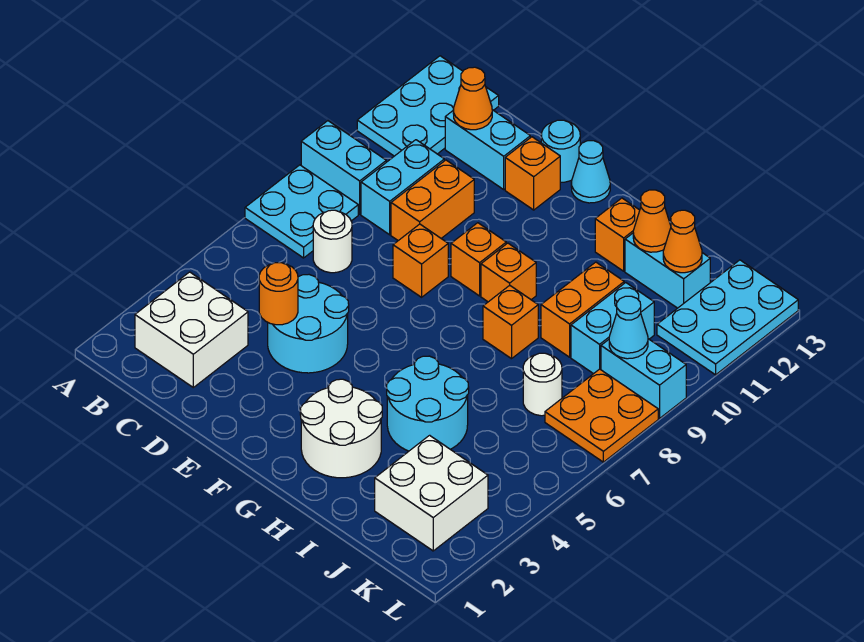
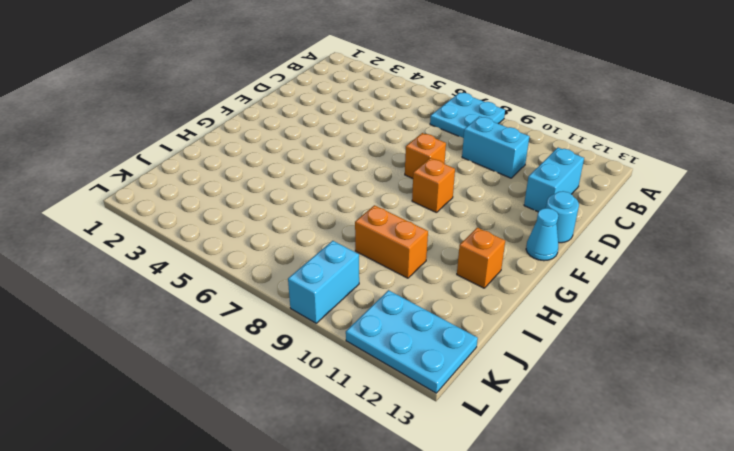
none -> cyan 1x2 brick [301,121,386,214]
none -> cyan 2x3 plate [357,56,499,156]
none -> white 2x2 brick [135,272,248,387]
none -> white 1x1 round brick [313,210,352,273]

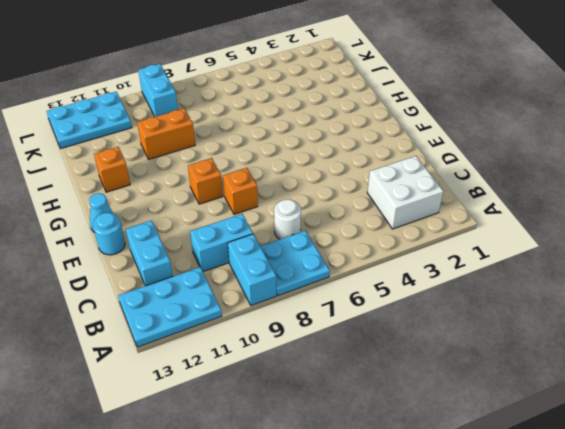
none -> cyan 2x2 round brick [268,275,349,373]
none -> orange 1x2 brick [391,160,474,241]
none -> orange 1x1 brick [505,137,560,210]
none -> white 2x2 round brick [300,379,382,478]

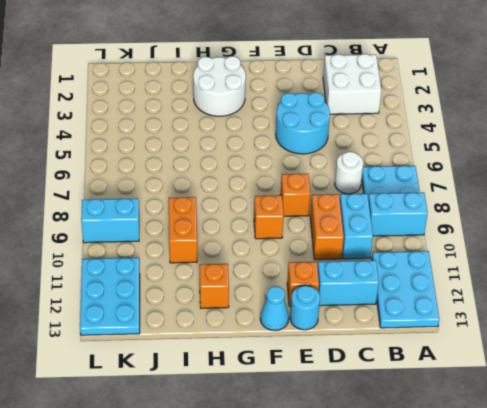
none -> orange 1x1 brick [481,243,536,302]
none -> cyan 2x2 round brick [387,356,469,451]
none -> orange 1x1 brick [483,285,538,359]
none -> cyan 1x2 brick [625,233,710,308]

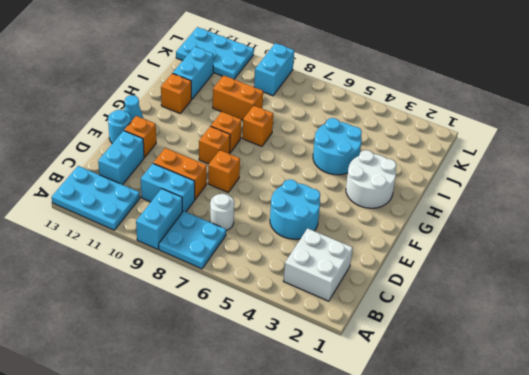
none -> white 2x2 brick [375,435,488,551]
none -> white 1x1 round brick [523,353,562,416]
none -> cyan 1x2 brick [571,283,654,374]
none -> orange 2x2 plate [545,369,658,462]

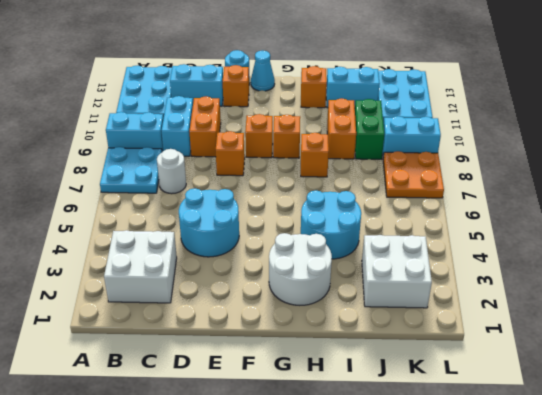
green 1x2 brick [355,99,384,159] -> cyan 1x2 brick [571,283,654,374]
none -> white 1x1 round brick [523,353,562,416]
none -> orange 1x1 cone [453,67,492,130]
none -> orange 1x1 round brick [259,263,298,325]
none -> orange 1x1 cone [633,190,671,252]

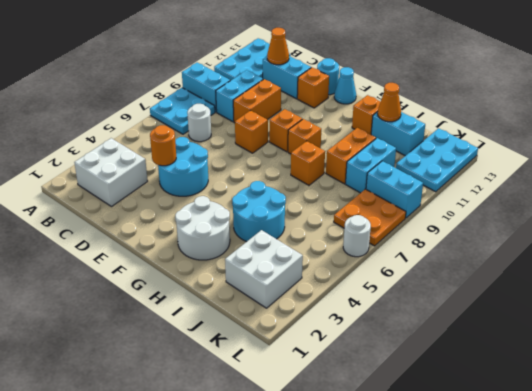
white 1x1 round brick [343,215,371,257] -> white 1x1 round brick moved to [523,353,562,416]
none -> orange 1x1 cone [663,210,702,273]
none -> cyan 1x1 cone [609,296,648,359]

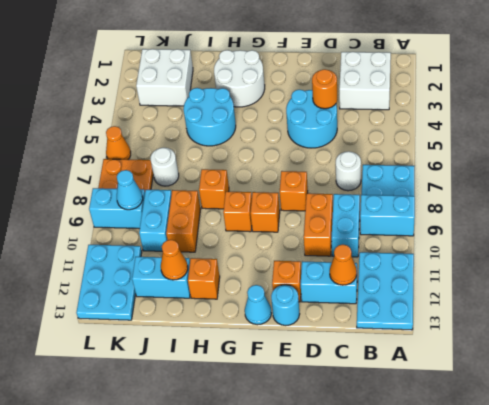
orange 1x1 cone [106,126,131,160] -> orange 1x1 cone moved to [663,210,702,273]

